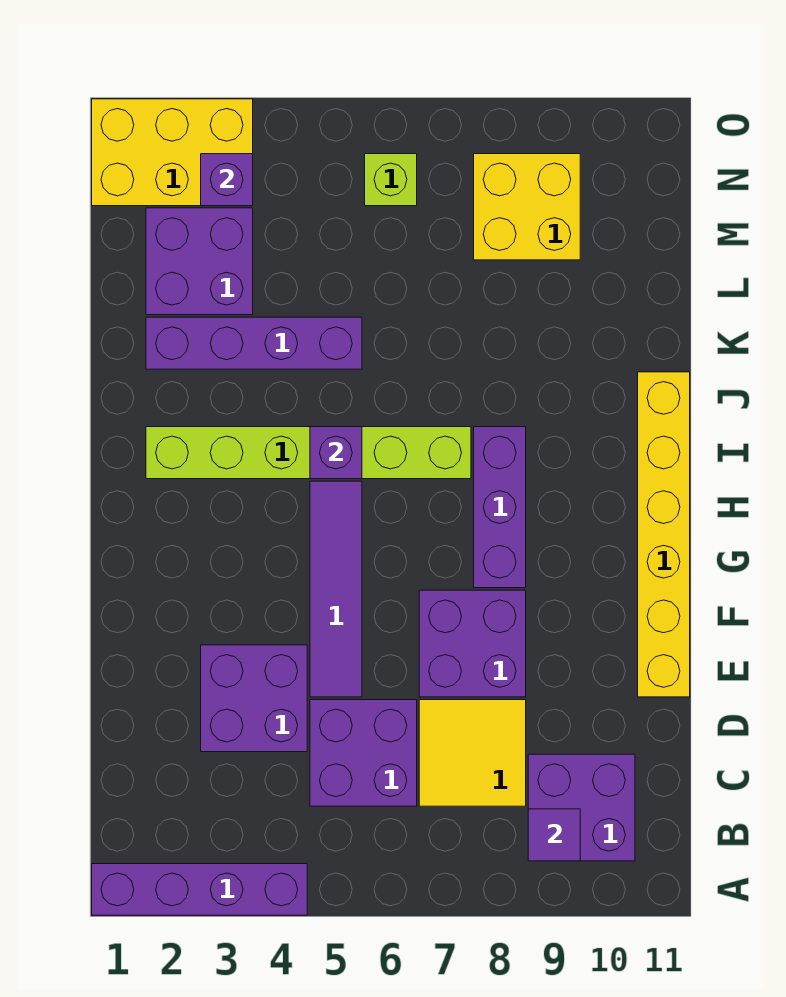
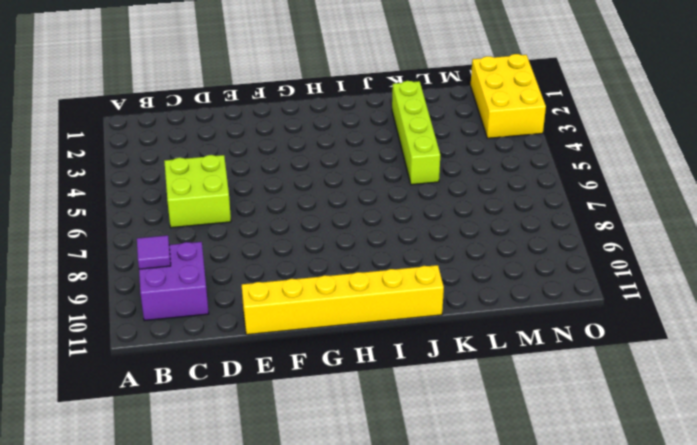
lime 2x2 brick [164,155,231,228] -> purple 2x2 brick [310,700,417,806]
lime 1x4 brick [392,81,440,185] -> purple 1x4 brick [146,317,362,369]
none -> purple 1x4 brick [92,864,307,915]
none -> yellow 2x2 tile [419,700,526,806]
none -> purple 2x2 brick [201,645,307,752]

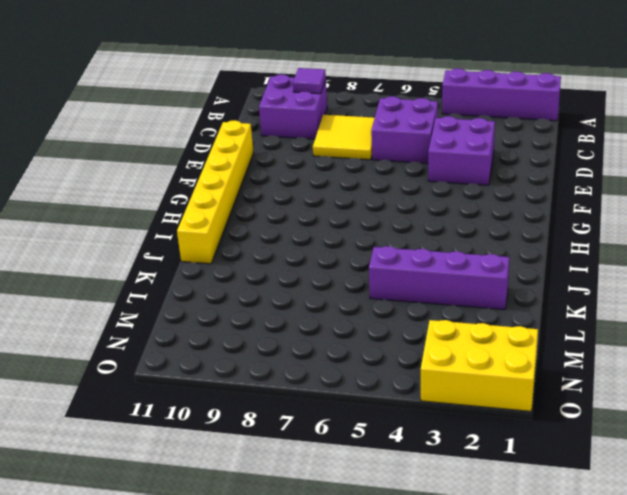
none -> purple 1x4 tile [310,481,362,697]
none -> purple 2x2 brick [419,590,526,697]
none -> purple 1x3 brick [474,427,526,588]

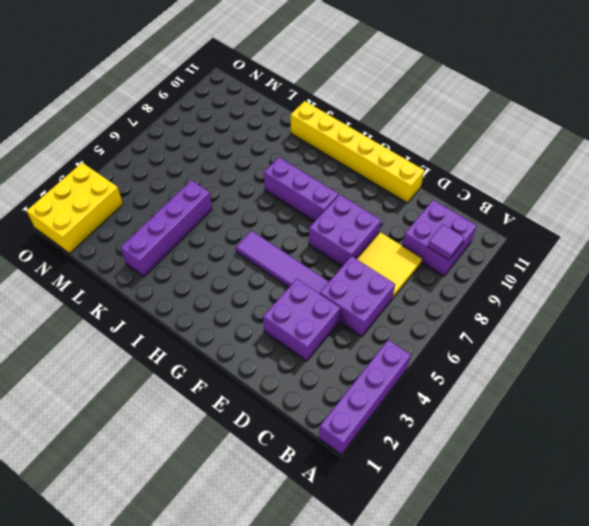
none -> lime 1x6 brick [146,427,471,479]
none -> purple 2x2 brick [146,208,253,315]
none -> yellow 2x2 brick [474,154,580,260]

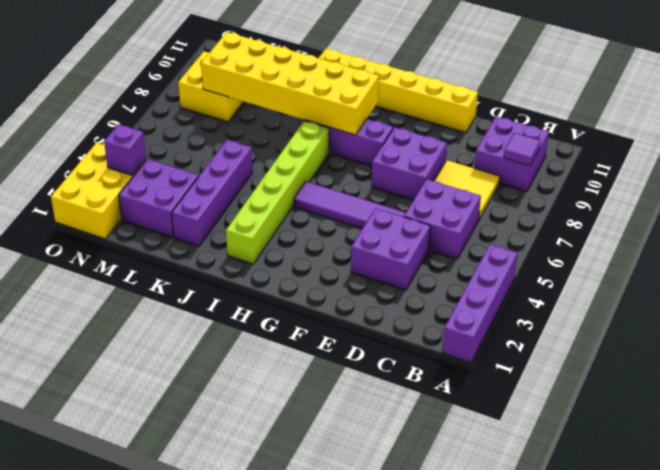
yellow 2x6 brick [201,32,379,135] -> none
none -> lime 1x1 brick [365,154,417,206]
none -> purple 1x1 brick [310,427,362,479]

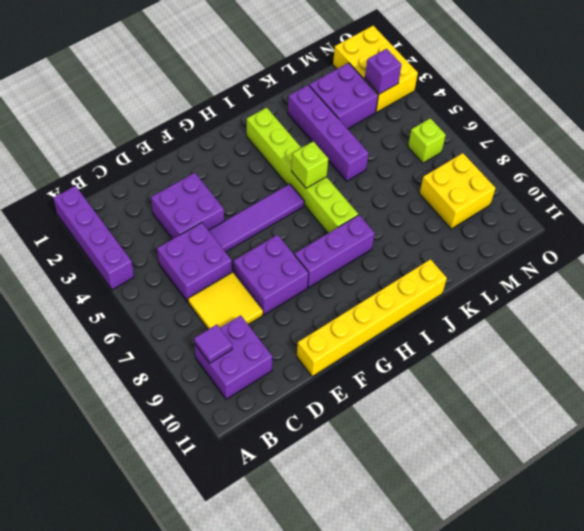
lime 1x1 brick [292,141,328,188] -> purple 1x1 brick [310,427,362,479]

